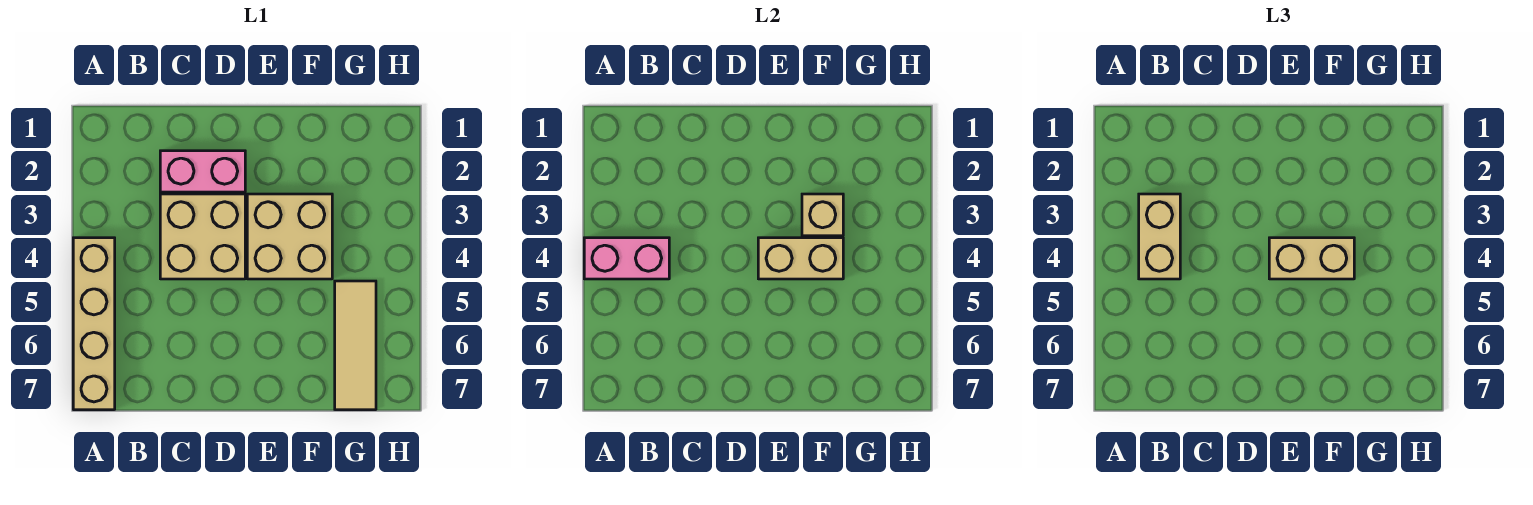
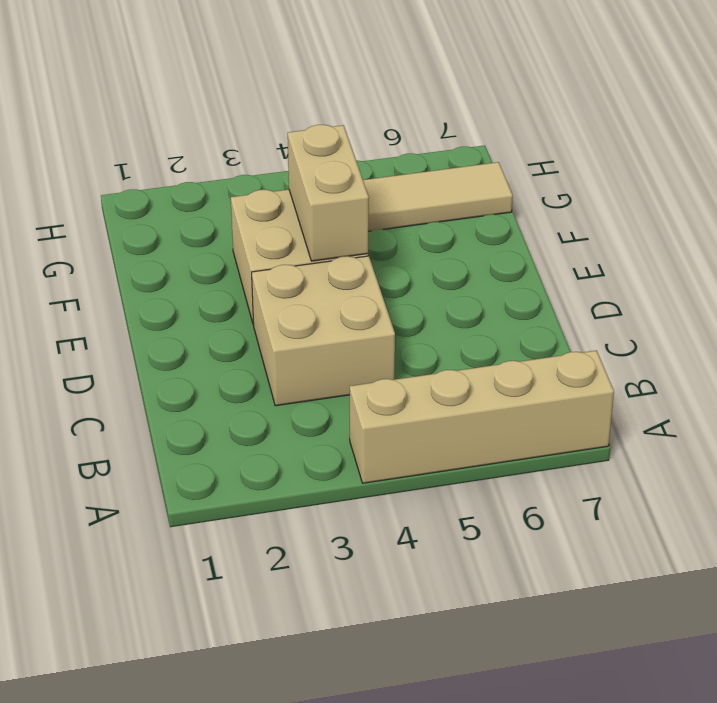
none -> pink 1x2 brick [160,151,245,192]
none -> pink 1x2 brick [584,238,669,279]

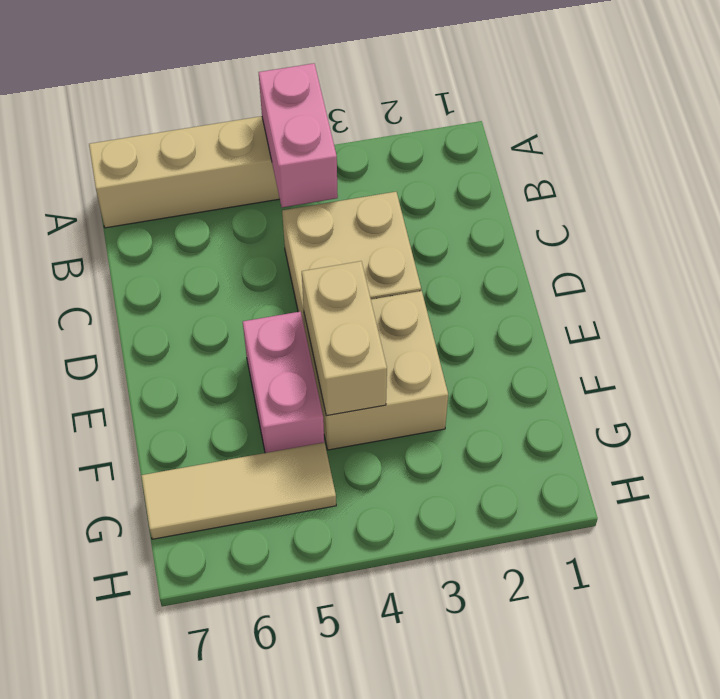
pink 1x2 brick [243,312,324,453] -> pink 1x2 brick moved to [160,151,245,192]
none -> tan 1x1 brick [802,194,843,236]
none -> tan 1x2 brick [1139,194,1180,279]

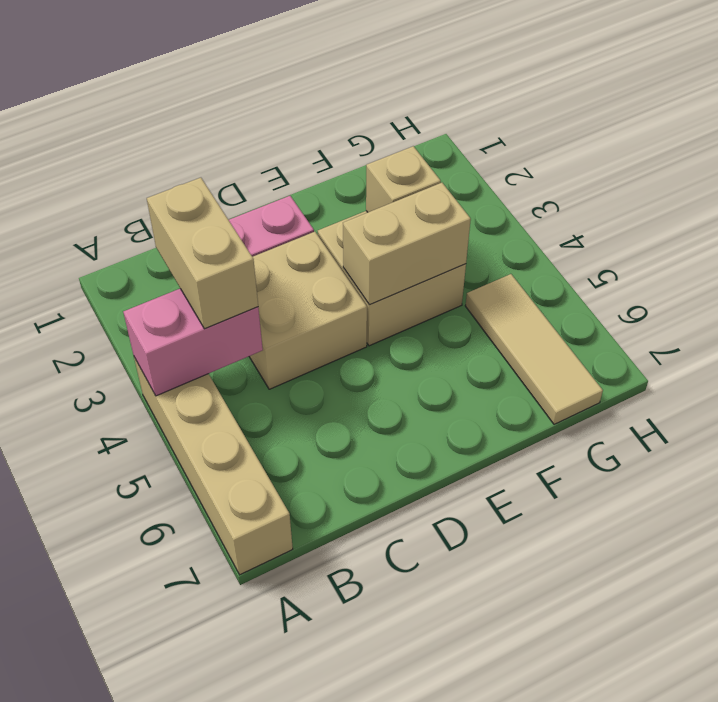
none -> tan 1x2 brick [1269,238,1354,279]

